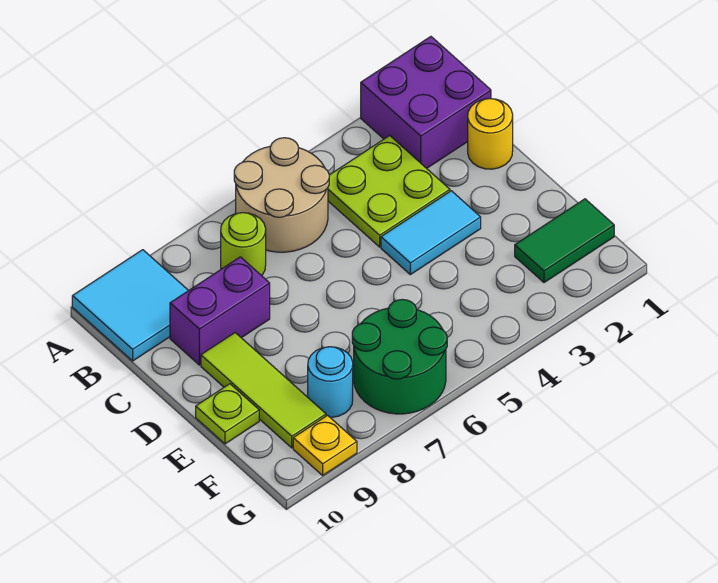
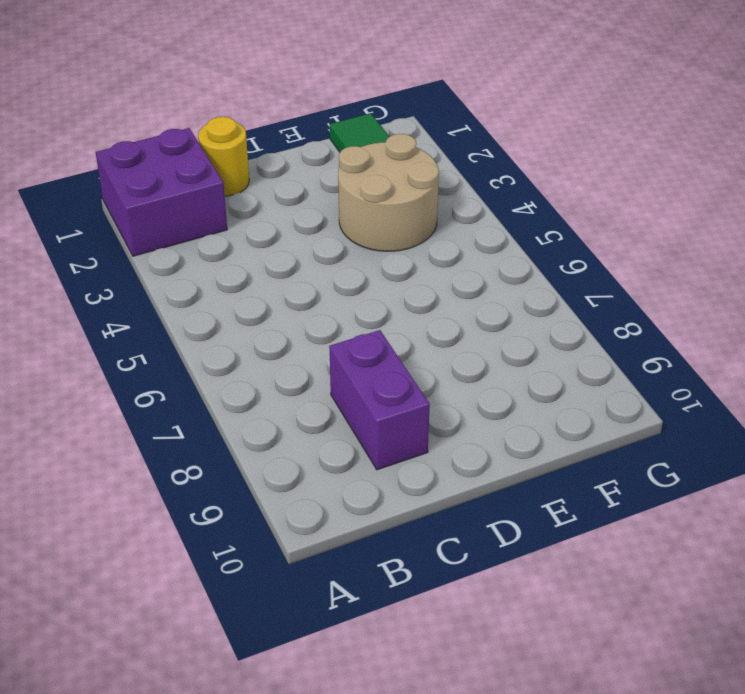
tan 2x2 round brick [338,134,439,251] -> tan 2x2 round brick moved to [234,138,329,252]
none -> cyan 2x2 tile [72,250,188,361]
none -> lime 2x2 plate [328,136,450,247]
none -> lime 1x1 round brick [221,213,266,276]

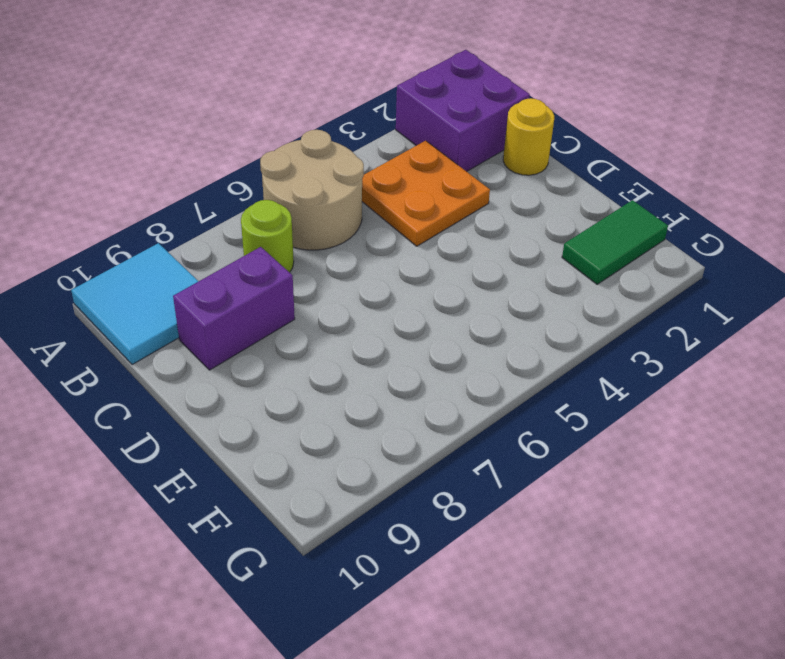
orange 2x2 plate [362,141,490,246] -> lime 2x2 plate [328,136,450,247]
none -> cyan 1x2 tile [381,191,481,275]
none -> lime 1x3 tile [201,333,326,448]
none -> lime 1x1 plate [196,384,259,444]

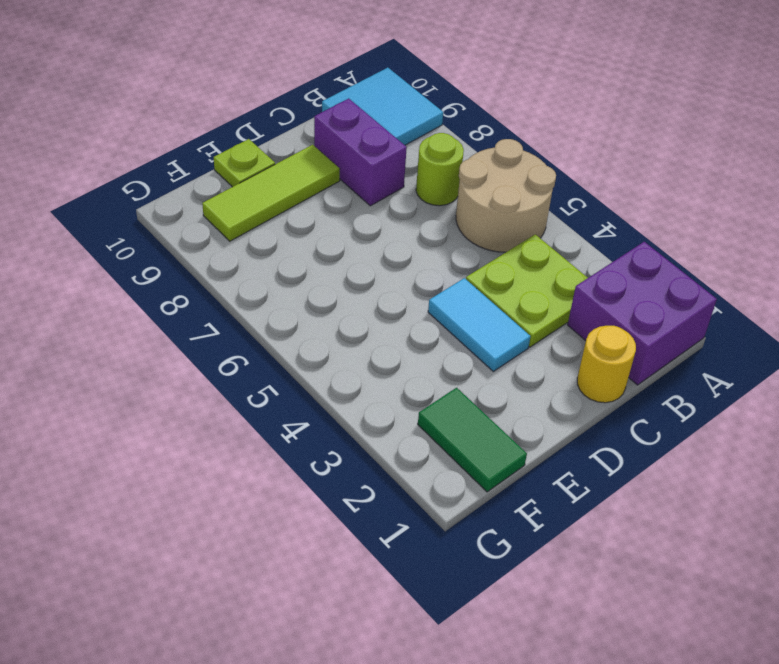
none -> green 2x2 round brick [352,299,447,414]
none -> cyan 1x1 round brick [308,347,353,417]
none -> yellow 1x1 plate [293,415,357,475]

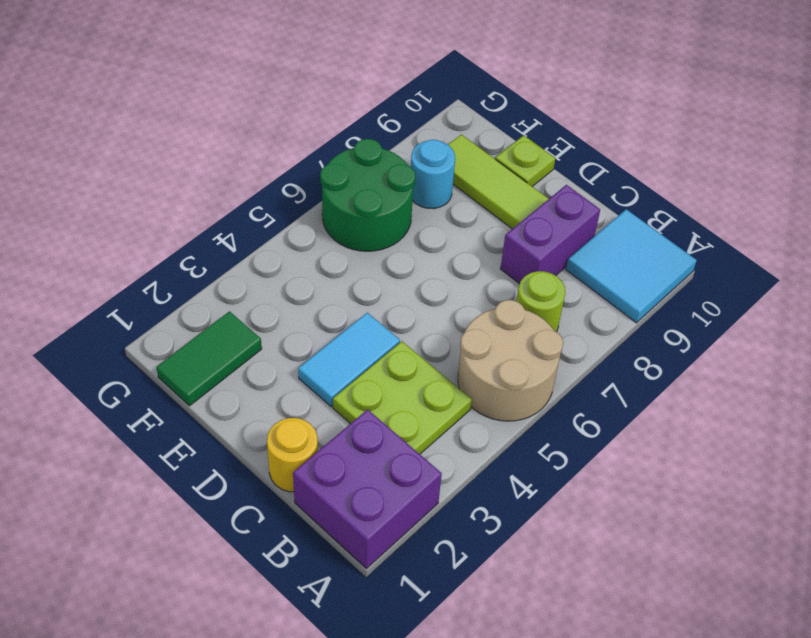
none -> yellow 1x1 plate [293,415,357,475]

